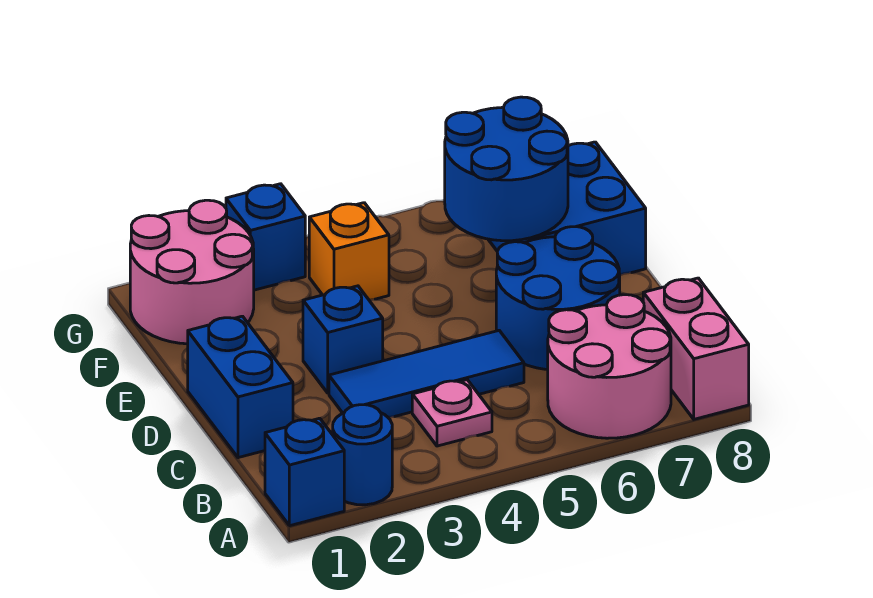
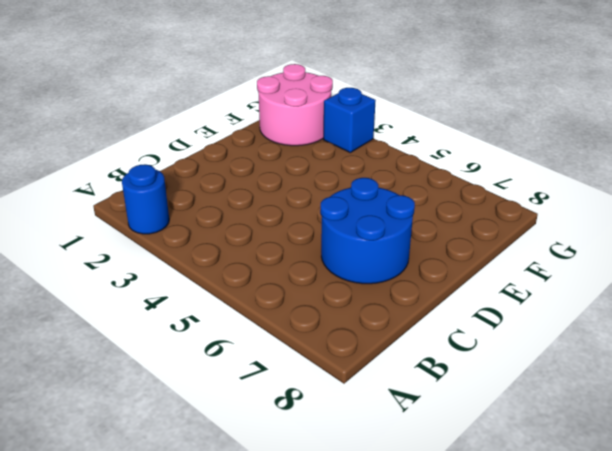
none -> blue 1x1 brick [265,418,344,526]
none -> pink 2x2 round brick [548,295,671,438]
none -> pink 1x2 brick [643,278,749,419]

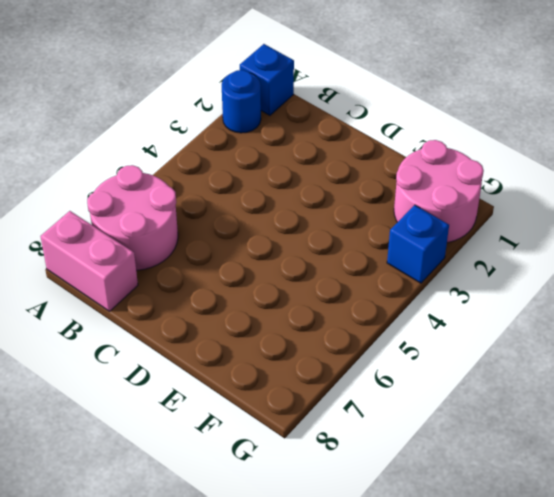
none -> pink 1x1 plate [412,380,492,446]
none -> blue 1x2 brick [188,316,293,458]
none -> blue 1x3 tile [329,331,524,417]

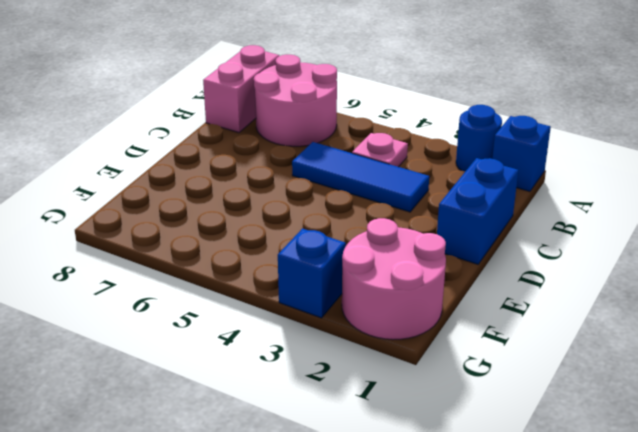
none -> blue 2x2 round brick [496,227,620,370]
none -> blue 1x1 brick [303,286,383,393]
none -> blue 2x2 brick [488,142,646,275]

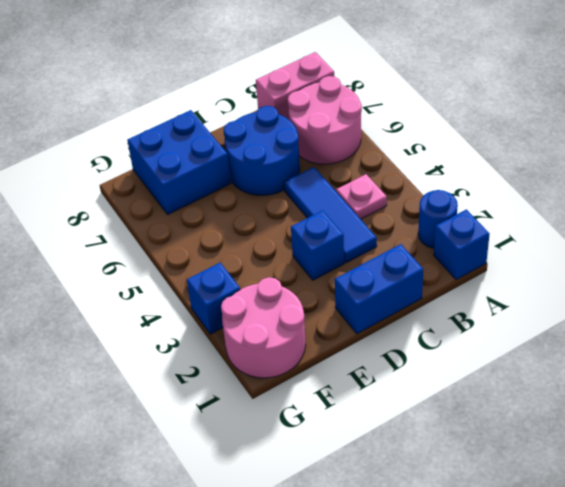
none -> orange 1x1 brick [309,203,389,300]
none -> blue 2x2 round brick [445,97,568,241]

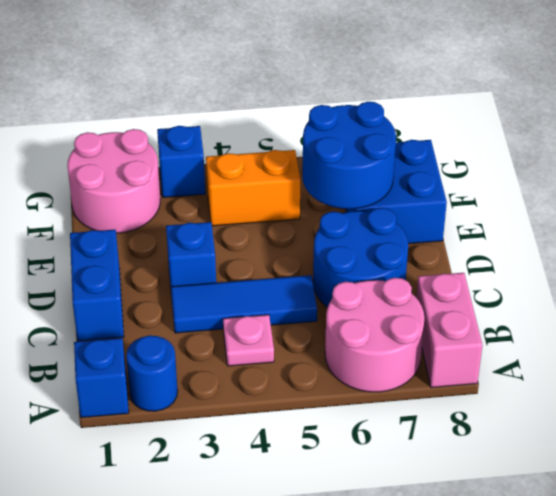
orange 1x2 brick [206,150,300,226] -> orange 1x1 brick [309,203,389,300]

